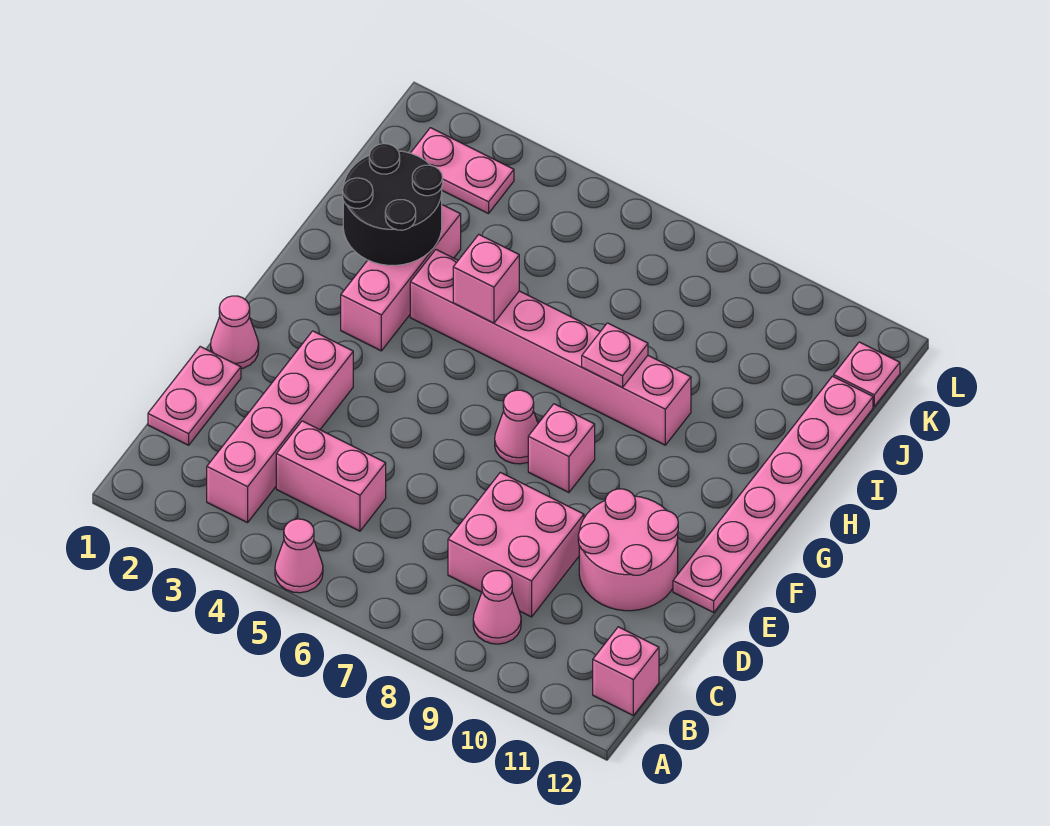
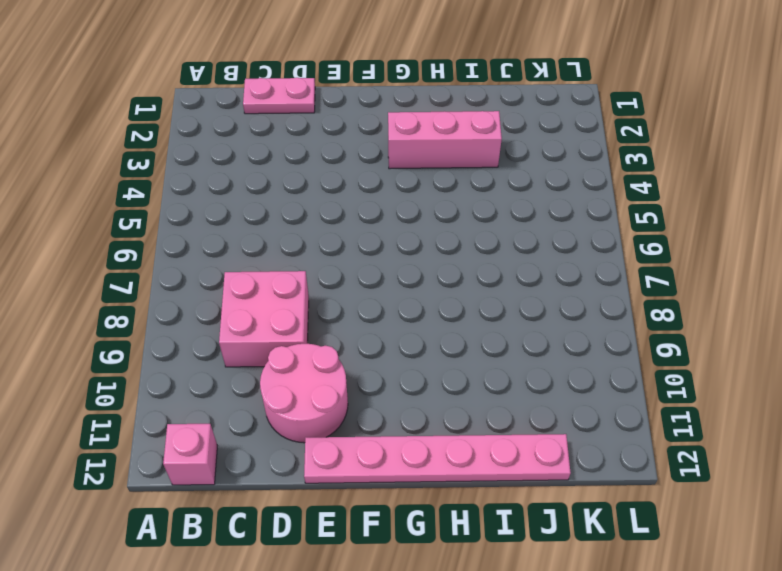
none -> pink 1x1 cone [275,519,323,593]
none -> pink 1x4 brick [207,331,353,523]
none -> pink 1x1 cone [473,571,521,644]

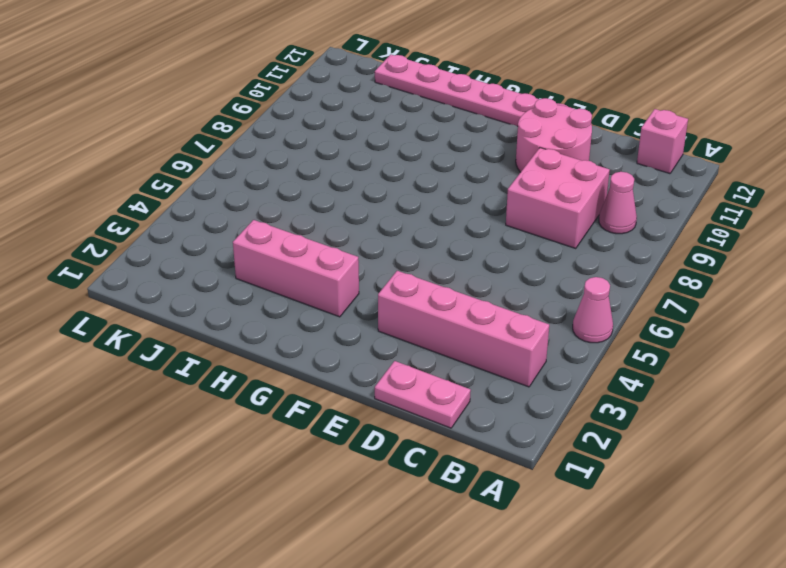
none -> pink 1x2 brick [276,421,386,531]
none -> pink 1x1 cone [211,296,259,369]
none -> pink 1x1 cone [495,390,538,464]

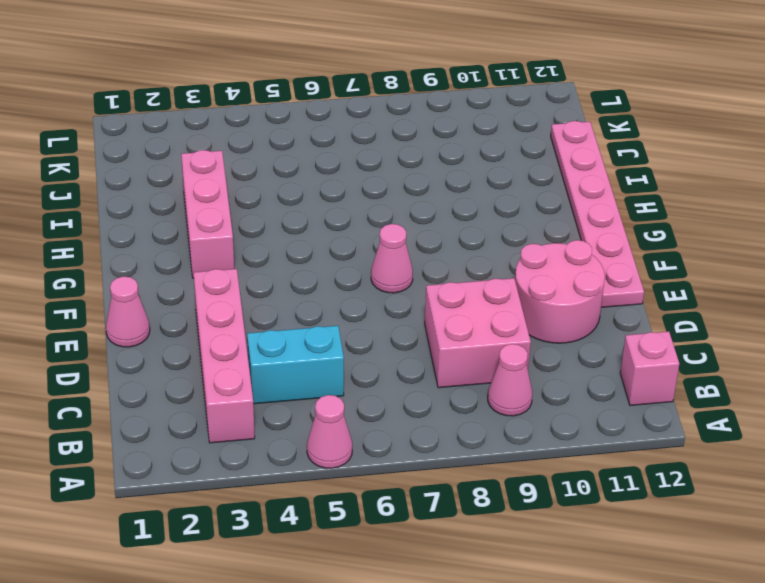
cyan 1x2 brick [247,326,344,404] -> pink 1x2 brick [276,421,386,531]
none -> pink 1x2 plate [148,347,241,445]
none -> pink 1x1 brick [528,404,595,492]
none -> pink 1x6 brick [410,250,691,445]

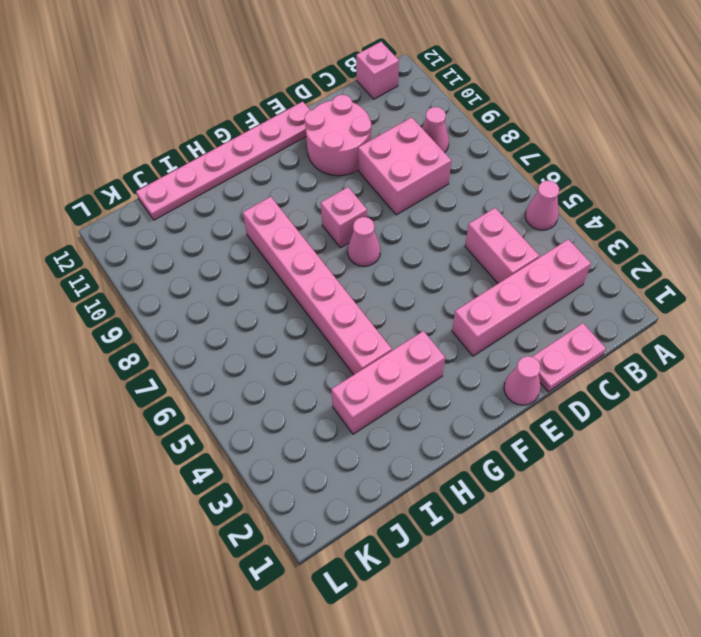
none -> pink 1x2 plate [411,128,514,214]
none -> pink 1x1 plate [834,342,900,406]
none -> black 2x2 round brick [343,144,443,265]

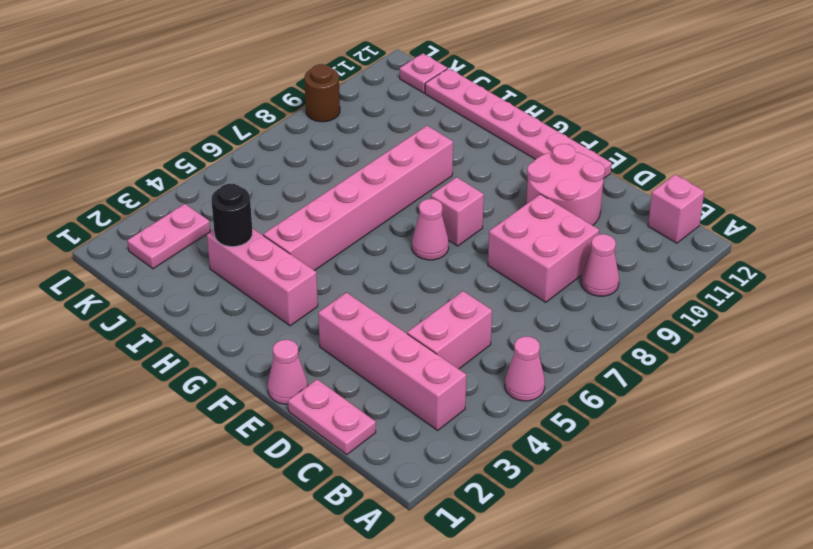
black 1x1 round brick [211,184,253,247] -> black 2x2 round brick [343,144,443,265]
brown 1x1 round brick [304,64,340,122] -> none
none -> pink 1x1 brick [453,235,519,323]
none -> pink 1x1 plate [582,323,648,387]

